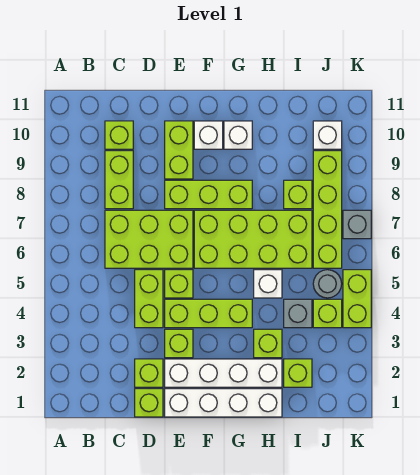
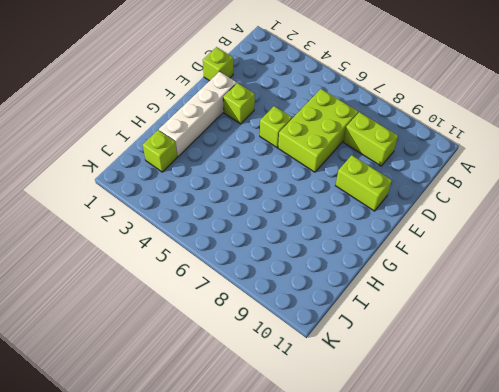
none -> lime 1x1 brick [105,121,133,149]
none -> lime 1x1 brick [135,359,163,387]
none -> lime 1x2 brick [135,270,163,328]

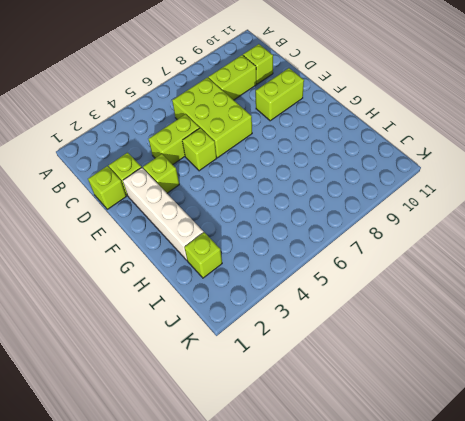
none -> white 1x4 brick [165,389,282,417]
none -> lime 1x3 brick [165,299,252,328]
none -> lime 1x3 brick [165,180,252,209]

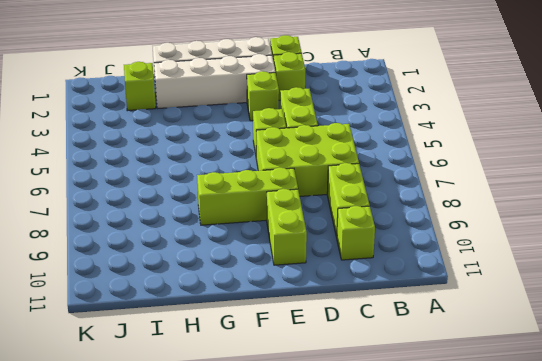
none -> lime 1x3 brick [165,299,252,328]
none -> lime 2x4 brick [194,210,312,268]
none -> white 1x1 brick [194,121,223,149]

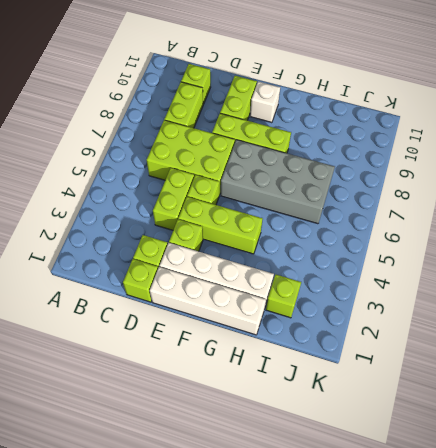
grey 2x4 brick [221,140,335,224] -> lime 2x4 brick [194,210,312,268]
none -> white 1x1 brick [224,121,252,149]
none -> lime 1x1 brick [254,329,282,358]
none -> white 1x1 brick [254,270,282,298]

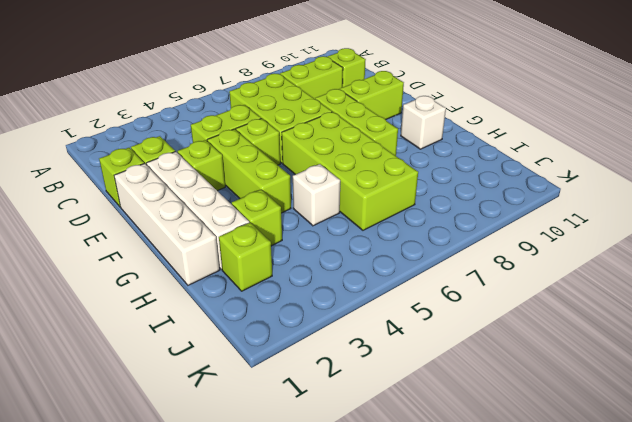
none -> white 1x1 brick [194,121,223,149]
none -> grey 1x1 brick [284,299,312,328]
none -> lime 1x1 brick [284,180,312,209]

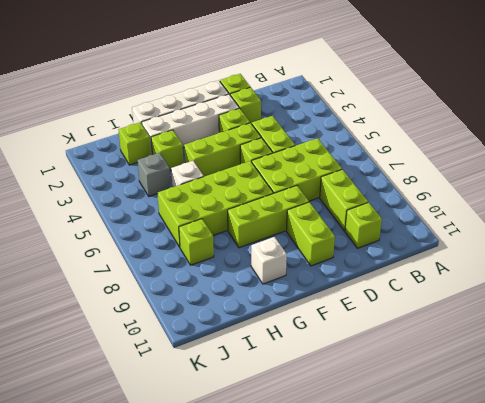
none -> white 1x1 brick [194,121,223,149]
none -> lime 1x1 brick [313,299,342,328]
none -> grey 1x1 round brick [313,270,342,298]

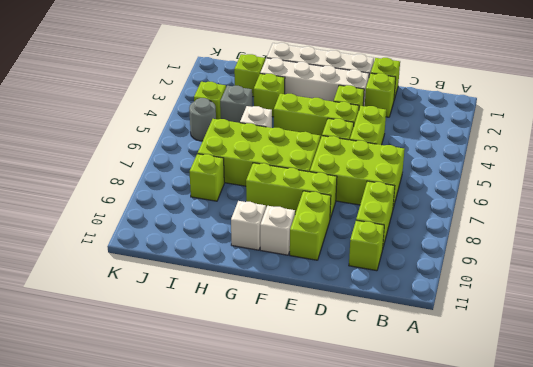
none -> lime 1x4 brick [313,151,342,268]
none -> white 1x1 brick [313,121,342,149]
none -> lime 1x2 brick [343,270,371,328]

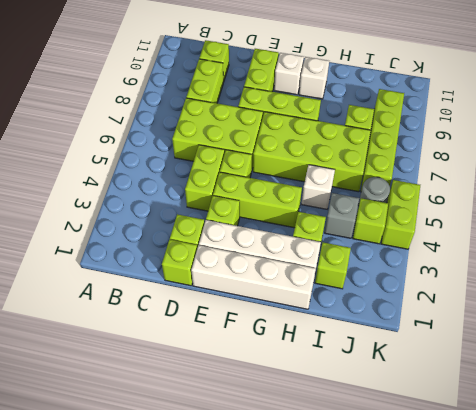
none -> white 1x1 brick [313,121,342,149]
none -> grey 1x1 brick [343,210,371,239]

